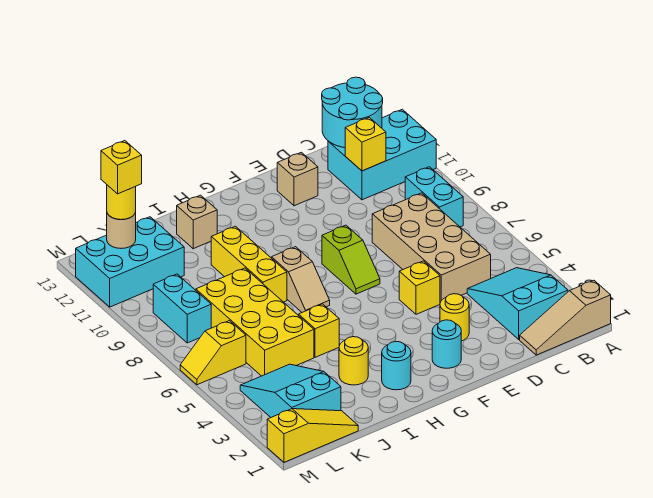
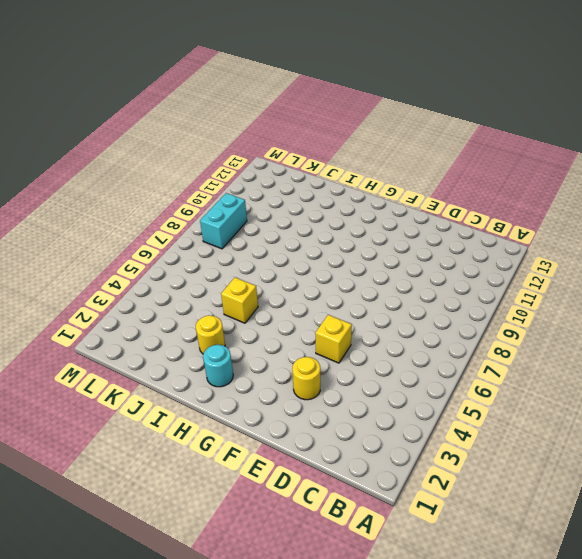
none -> tan 1x3 slope [520,280,611,355]
none -> cyan 2x3 brick [328,109,436,200]
none -> cyan 2x3 slope [467,268,568,339]

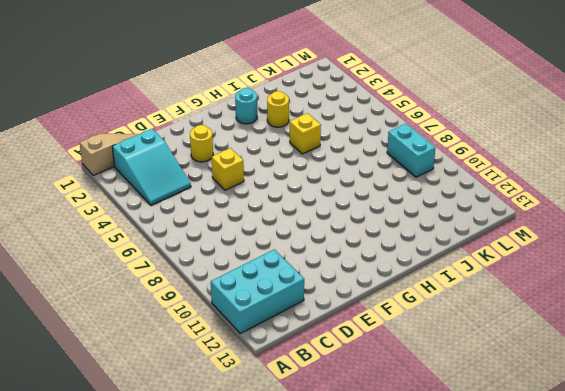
none -> cyan 1x2 brick [405,167,463,227]
none -> tan 2x4 brick [372,193,491,303]
none -> tan 1x1 brick [277,152,318,206]

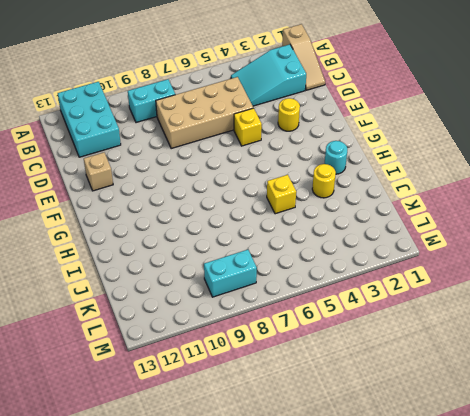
none -> cyan 1x1 round brick [432,320,461,368]
none -> lime 1x2 slope [322,225,380,294]
none -> tan 1x2 slope [272,247,330,312]

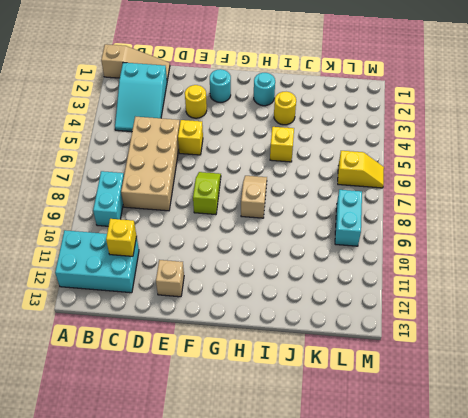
none -> yellow 1x3 brick [211,226,287,302]
none -> tan 1x1 brick [177,195,217,249]
none -> yellow 2x4 brick [196,268,314,376]

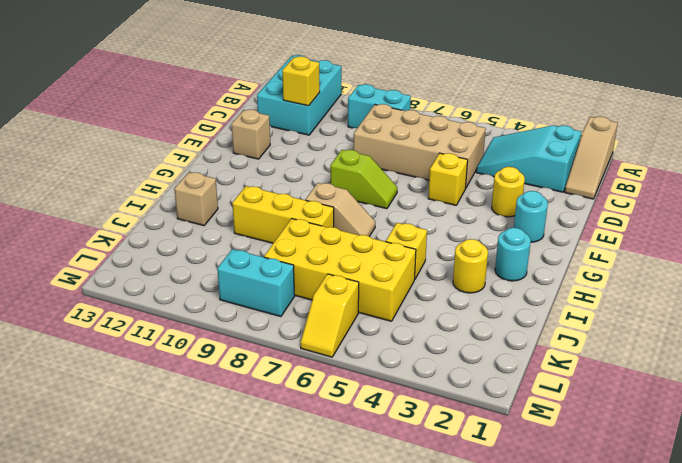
none -> yellow 1x3 slope [267,409,358,462]
none -> cyan 2x3 slope [240,364,341,417]
none -> cyan 2x3 brick [76,217,184,307]

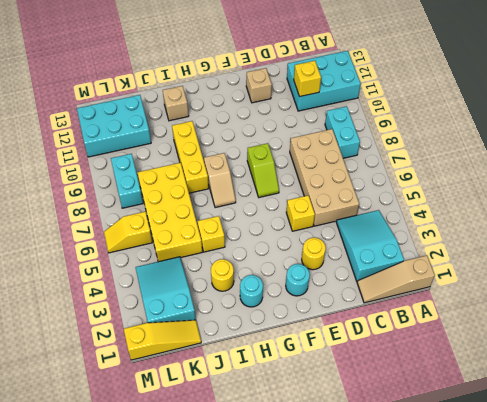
none -> cyan 2x2 round brick [322,77,383,148]
none -> tan 1x1 round brick [107,212,136,248]
none -> yellow 1x1 round brick [107,185,136,220]

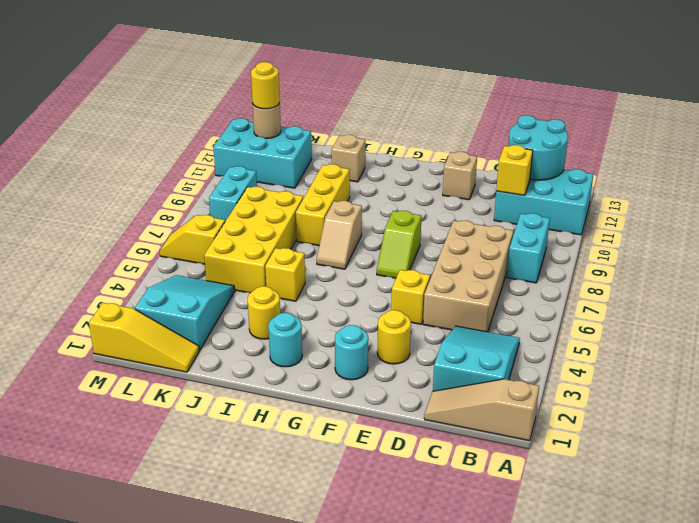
none -> yellow 1x1 brick [101,141,142,194]

